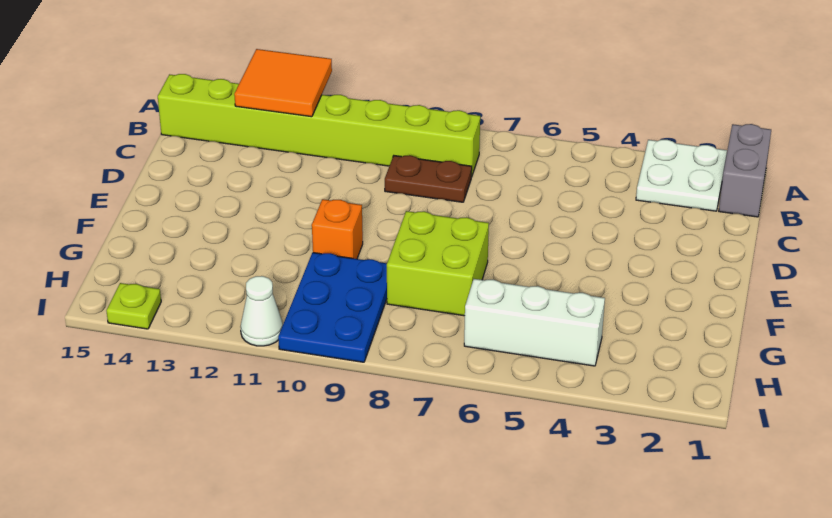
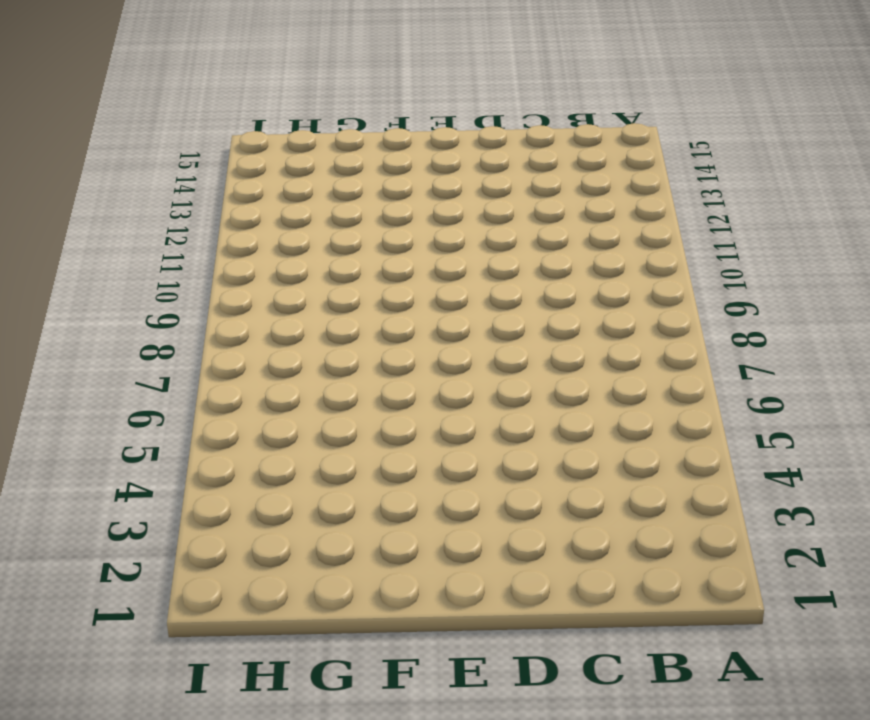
none -> grey 1x2 brick [719,124,771,217]
none -> white 2x2 plate [636,140,727,211]

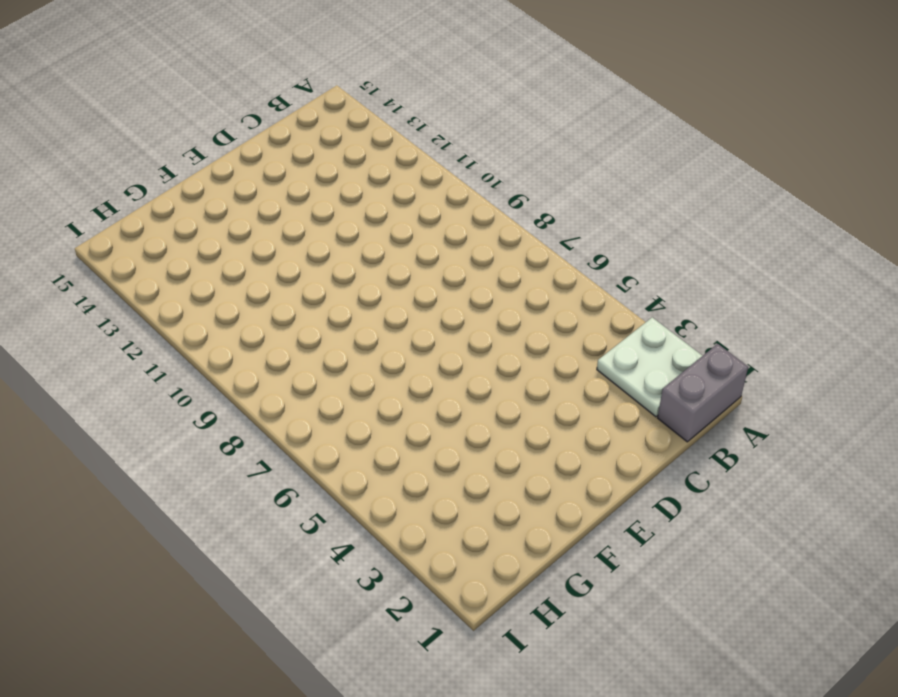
none -> lime 1x8 brick [158,74,480,177]
none -> brown 1x2 plate [385,155,472,202]

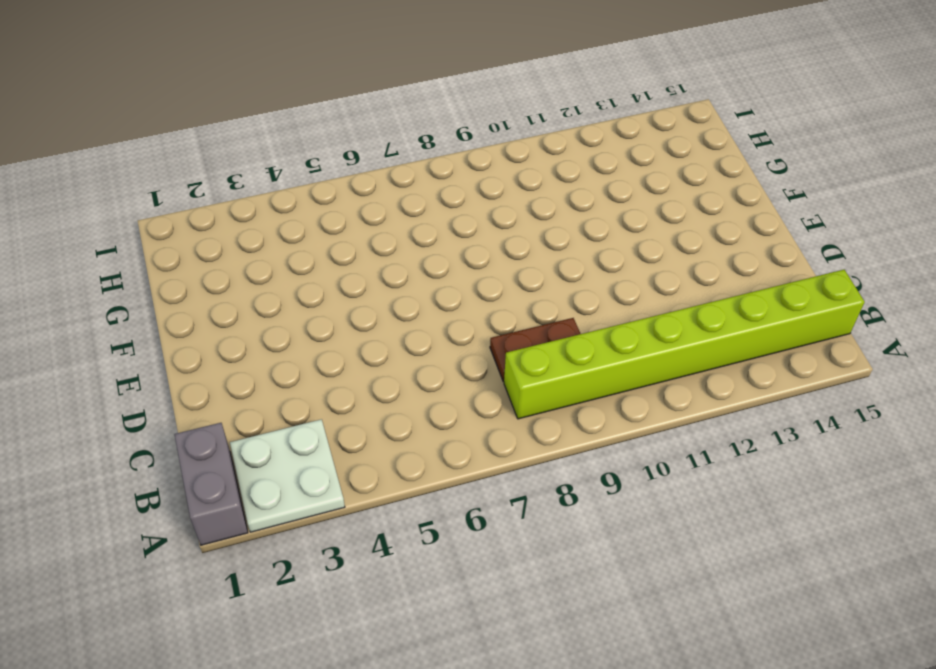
none -> lime 2x2 brick [387,211,489,316]
none -> orange 1x1 brick [312,199,363,259]

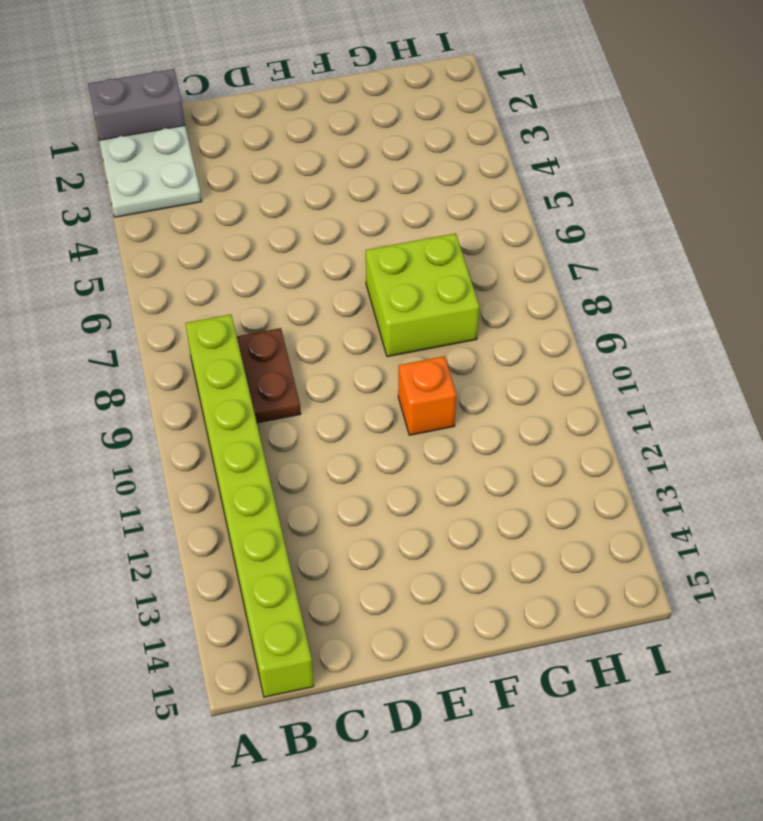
none -> blue 2x3 plate [278,253,387,362]
none -> white 1x3 brick [464,279,605,366]

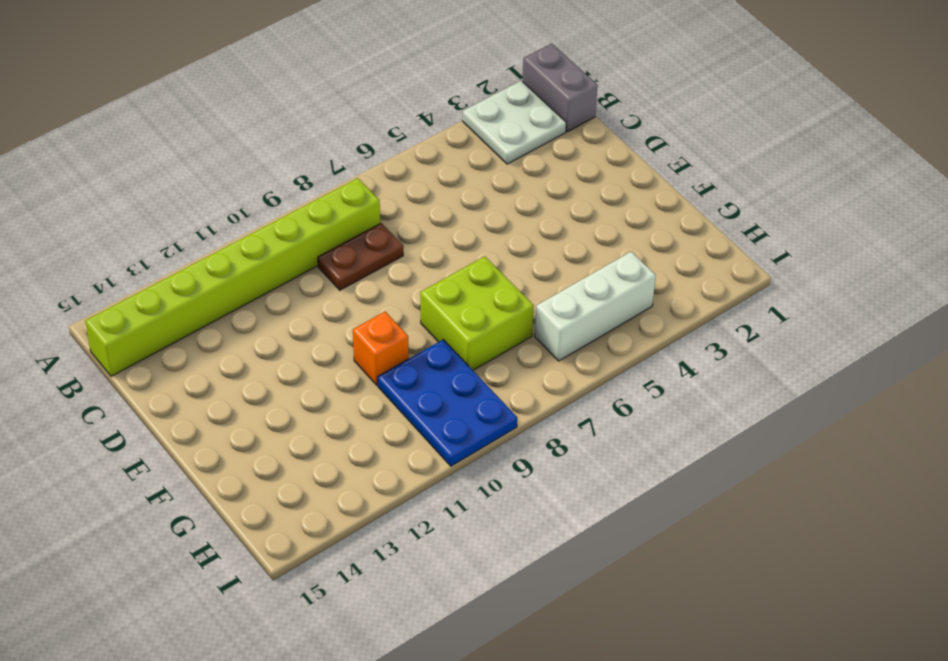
none -> white 1x1 cone [240,276,283,346]
none -> lime 1x1 plate [106,283,161,329]

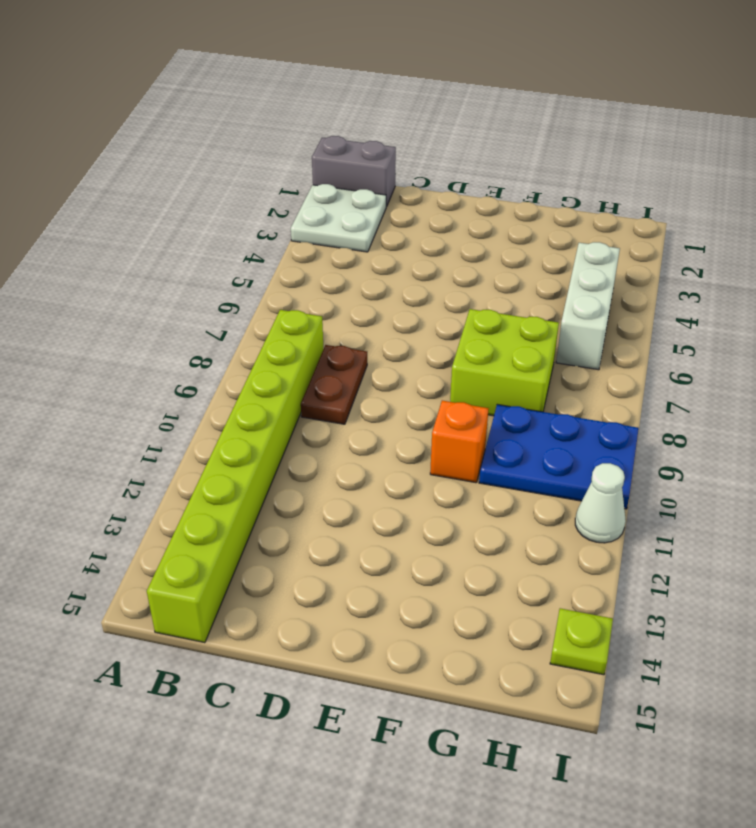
none -> orange 2x2 tile [234,49,332,117]

